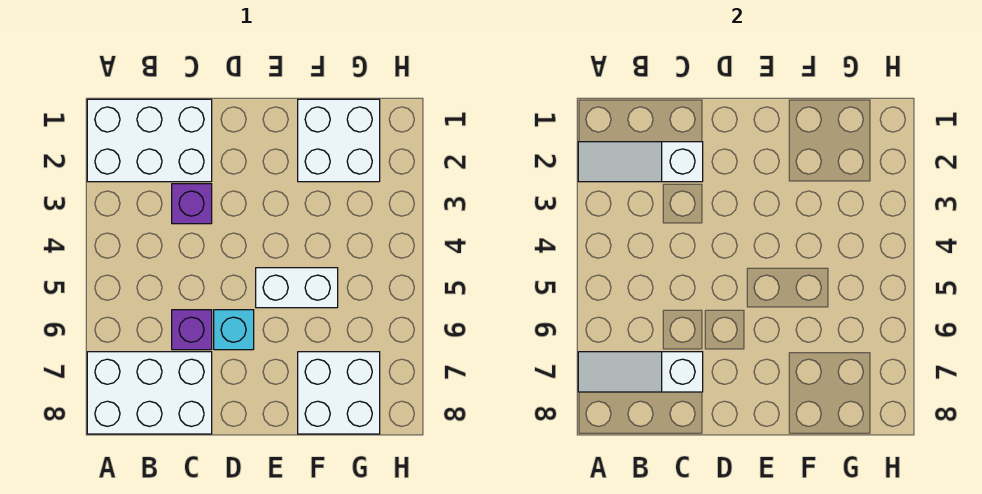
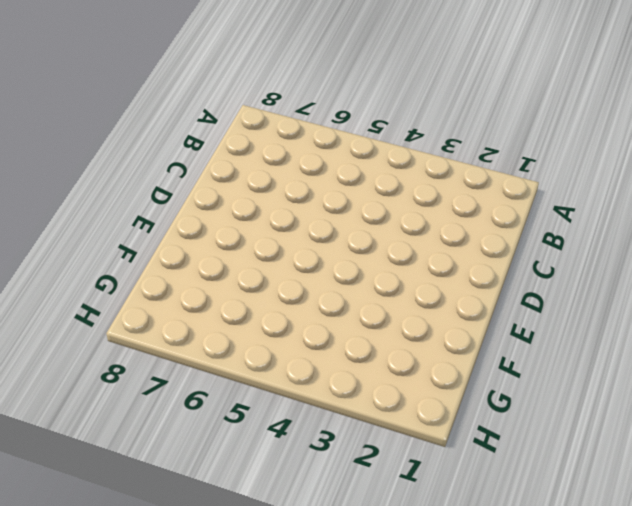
none -> white 2x3 brick [87,99,212,182]
none -> white 2x3 brick [87,352,212,434]

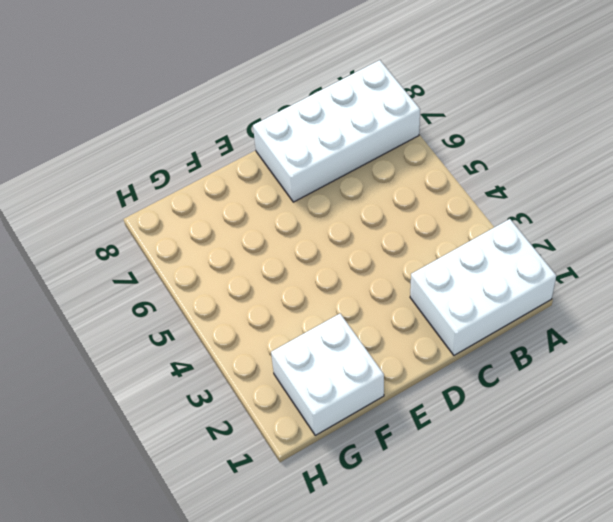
white 2x4 brick [253,60,420,202] -> white 2x3 brick [87,352,212,434]
none -> purple 1x1 brick [172,184,212,224]
none -> purple 1x1 brick [172,310,212,350]

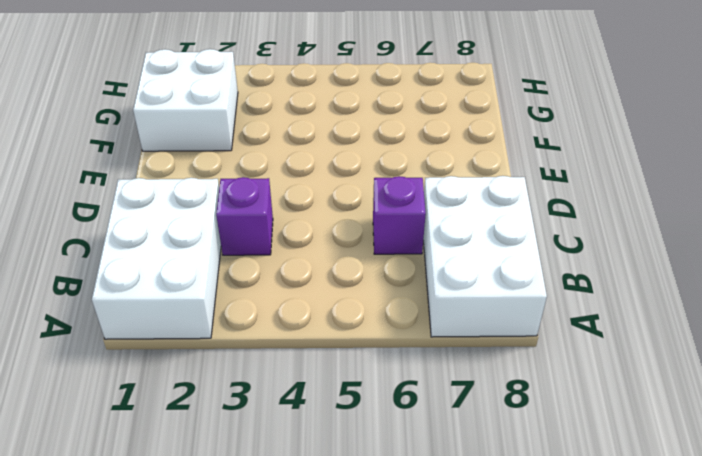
none -> cyan 1x1 brick [214,310,254,350]
none -> white 1x2 brick [256,268,338,308]

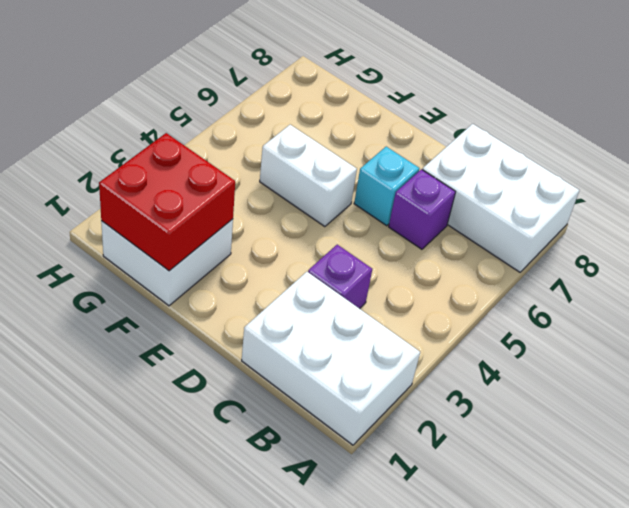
red 2x2 brick [99,133,235,271] -> none
none -> white 2x2 brick [298,352,380,434]
none -> white 1x3 slope [578,142,703,182]

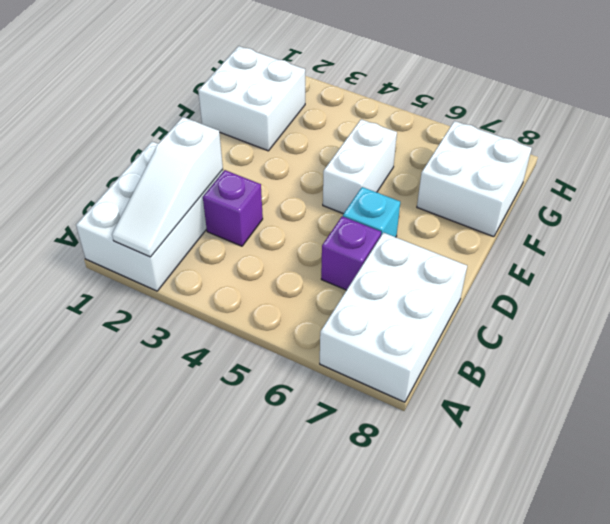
none -> white 1x3 slope [578,352,703,392]

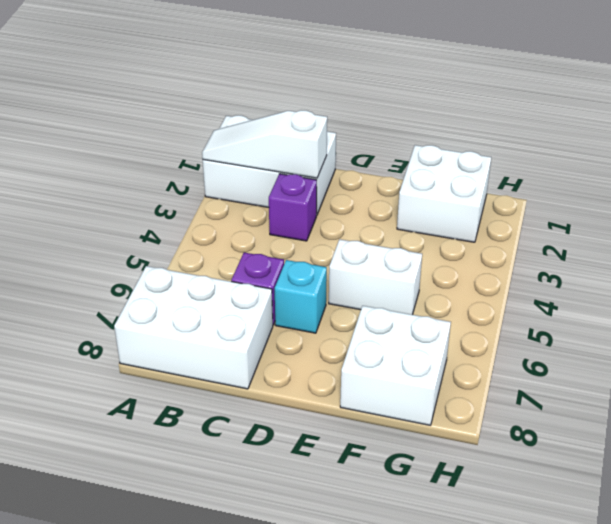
none -> white 1x3 slope [578,352,703,392]

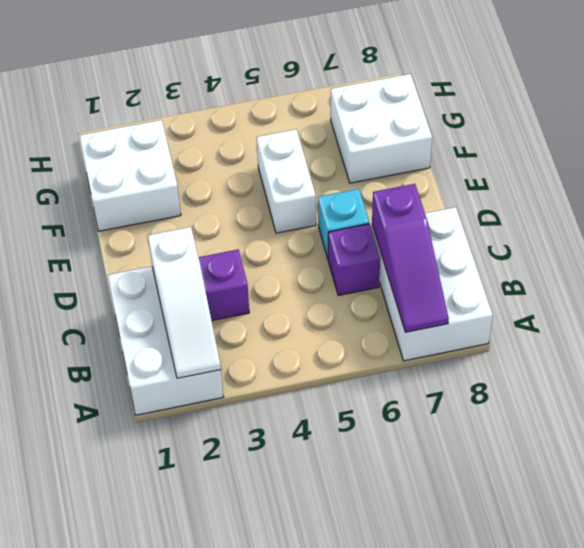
purple 1x3 slope [372,184,449,332] -> white 1x3 slope [578,352,703,392]

